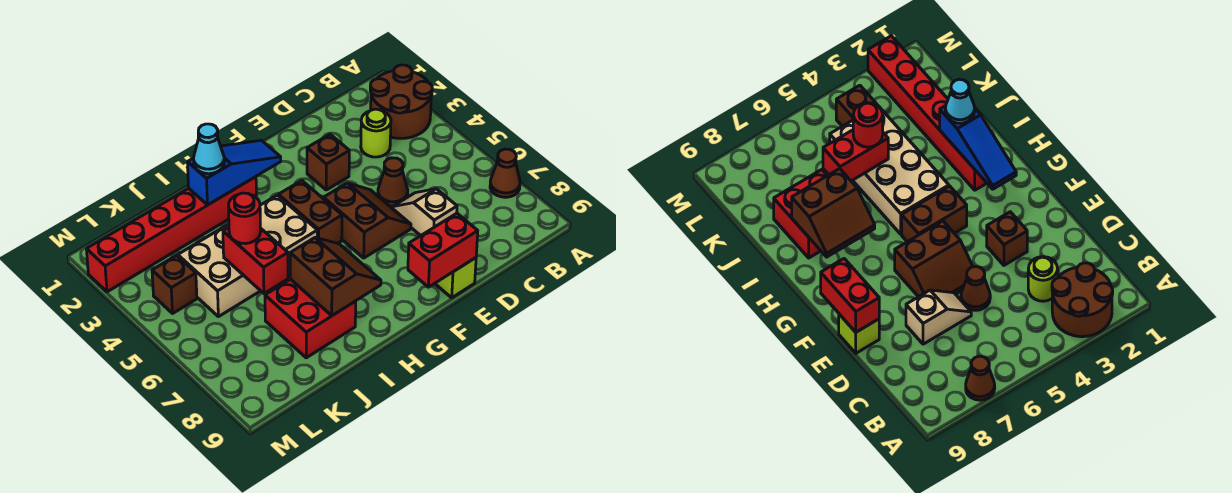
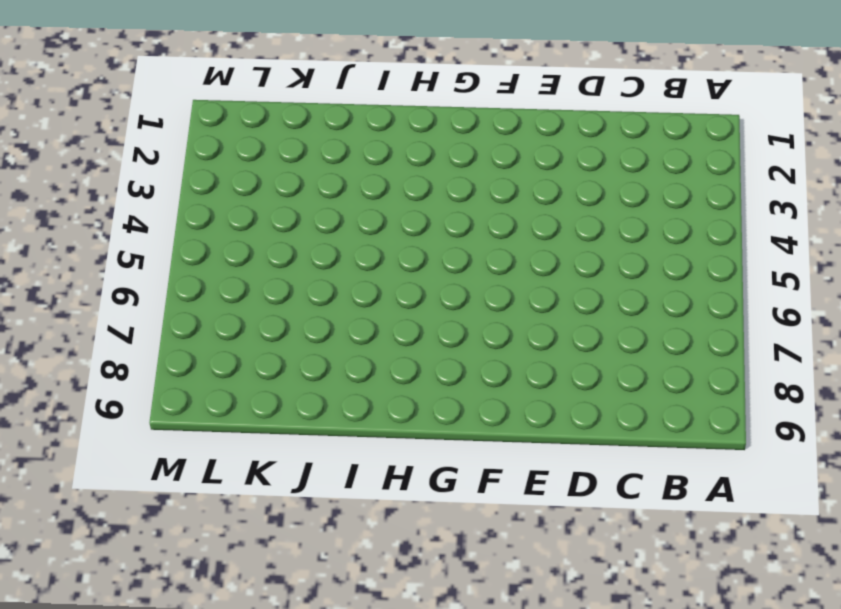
none -> brown 2x2 round brick [370,65,432,138]
none -> brown 1x1 cone [490,149,520,197]
none -> lime 1x1 round brick [361,109,391,157]

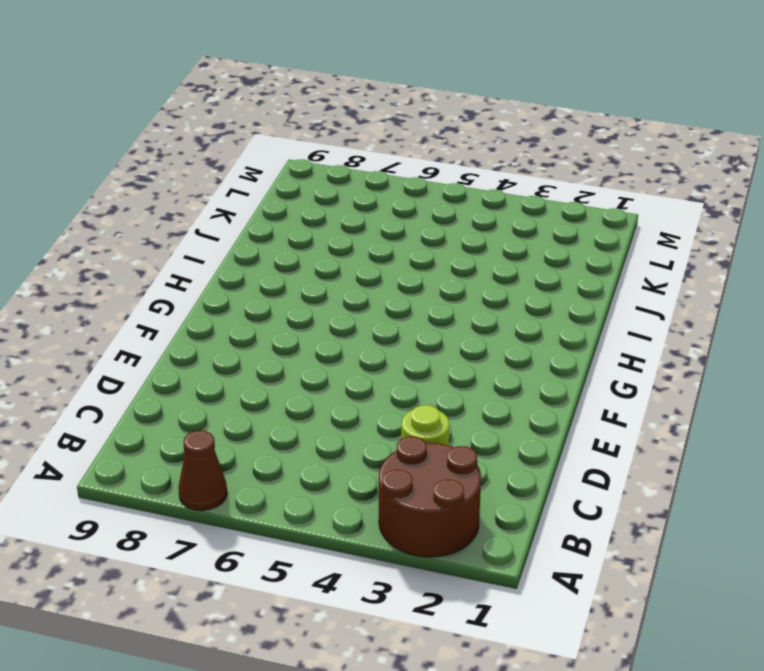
none -> brown 1x1 cone [378,158,408,206]
none -> tan 1x2 slope [392,189,457,236]
none -> brown 1x1 brick [307,134,349,190]

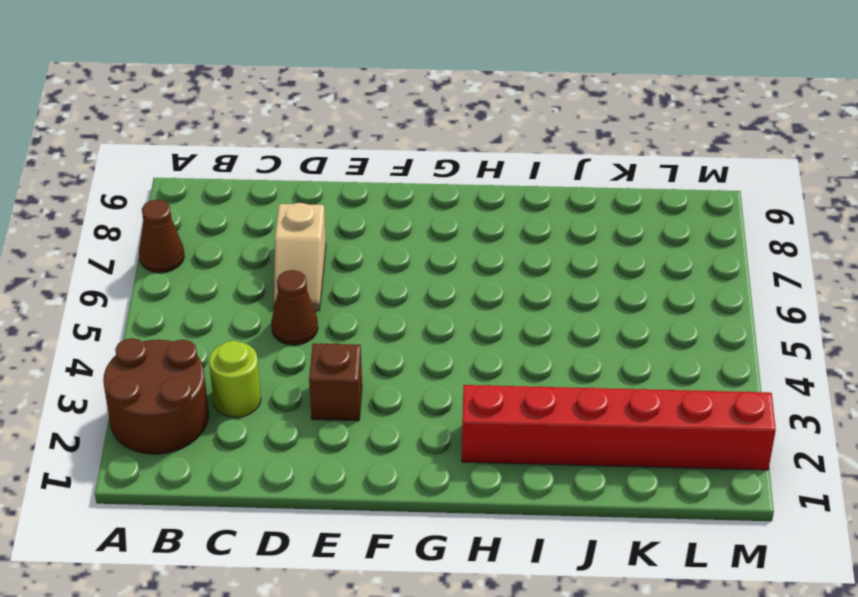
none -> brown 2x2 slope [324,183,411,258]
none -> lime 1x1 brick [435,258,476,298]
none -> brown 1x2 brick [278,181,342,243]

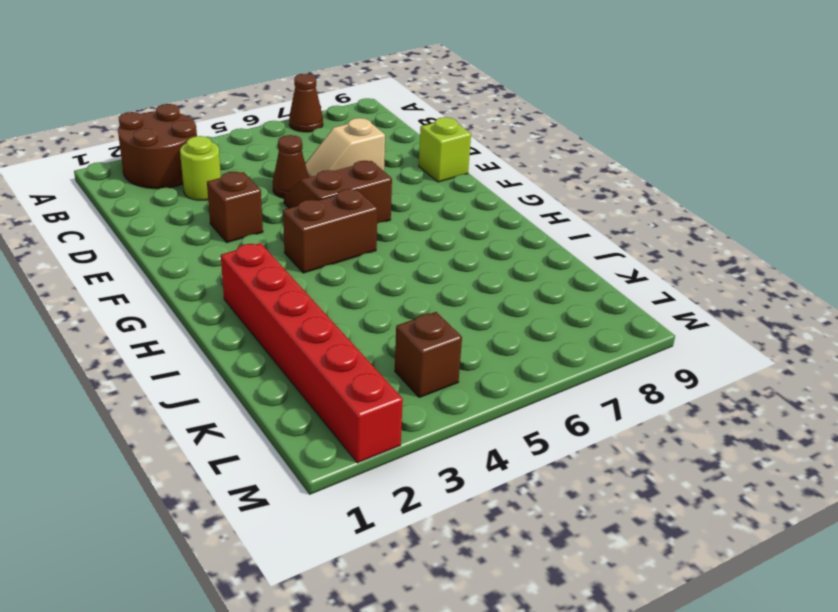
none -> tan 2x4 brick [178,195,317,317]
none -> red 2x2 brick [265,279,356,358]
none -> red 1x2 brick [408,213,478,287]

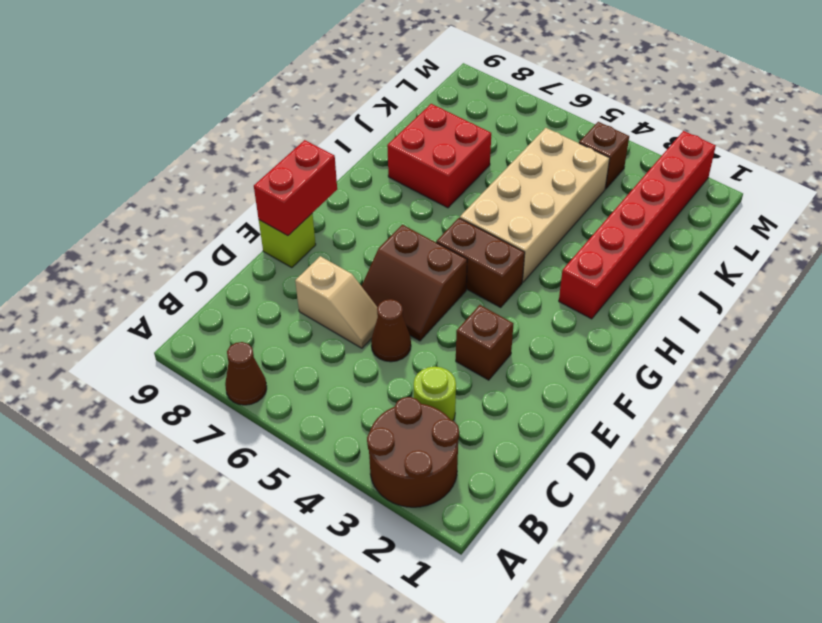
none -> blue 1x3 slope [187,140,281,205]
none -> brown 2x2 slope [290,238,381,316]
none -> red 1x2 brick [223,227,288,293]

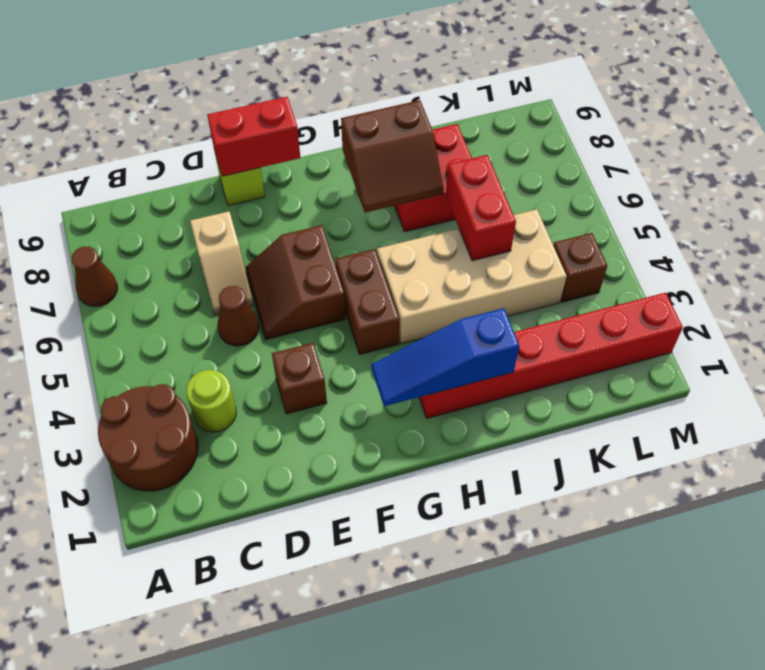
brown 2x2 slope [341,100,444,213] -> brown 2x2 slope turned to [290,238,381,316]
none -> cyan 1x1 cone [194,124,224,174]
none -> red 1x1 round brick [228,193,261,244]

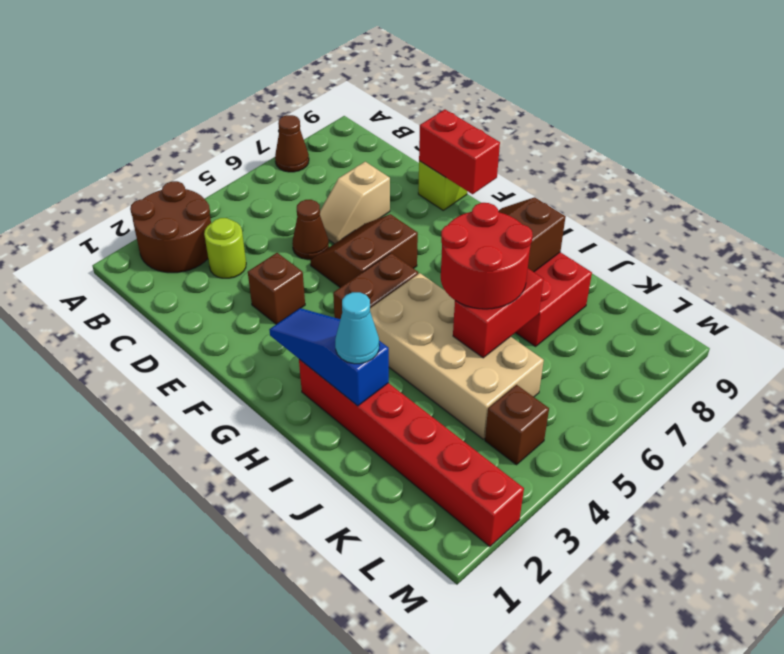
red 2x2 round brick [441,203,533,309] -> red 1x1 round brick [228,193,261,244]

